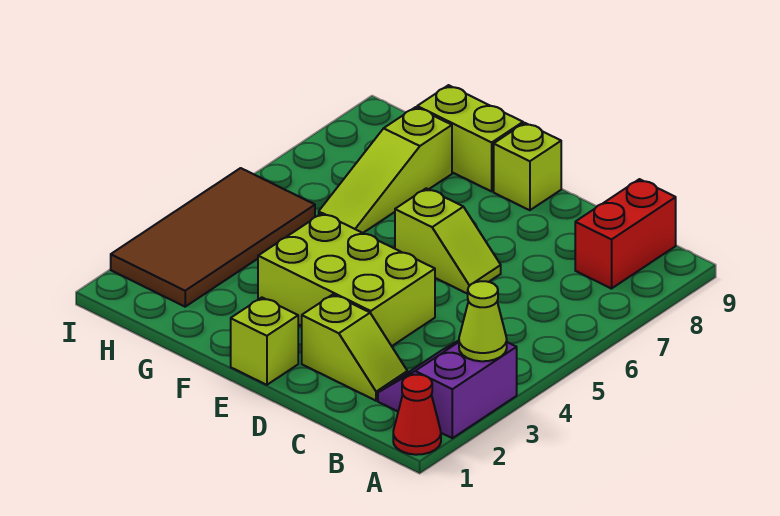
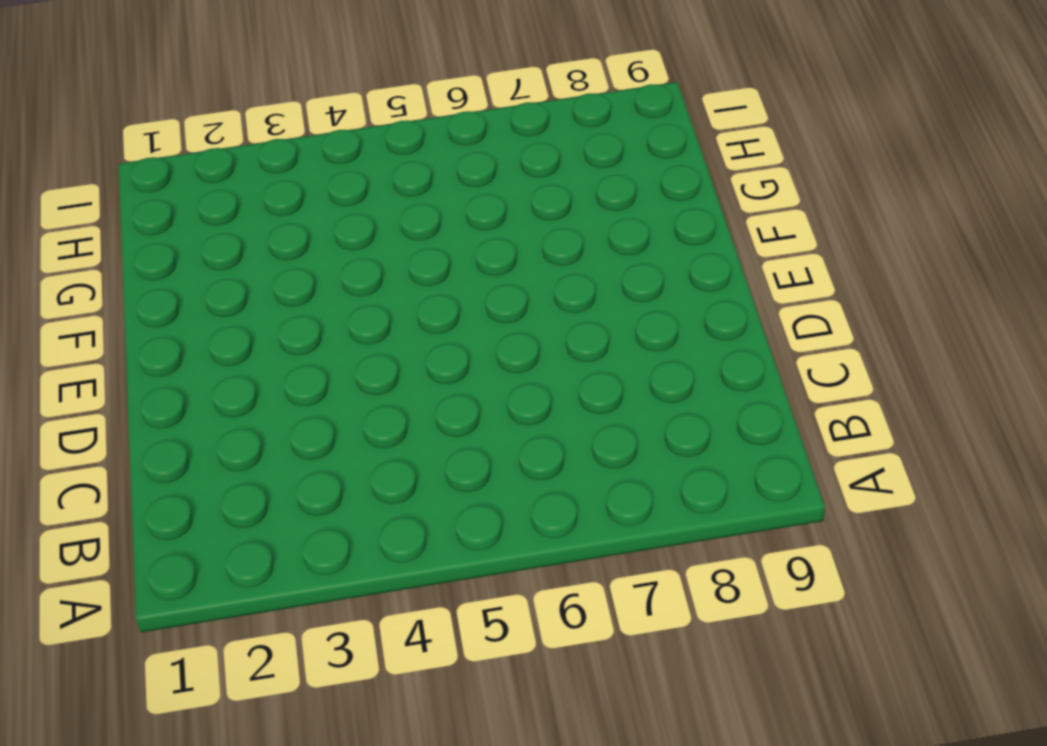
none -> red 1x1 cone [393,375,441,455]
none -> purple 2x2 slope [378,341,517,438]
none -> red 1x2 brick [575,179,676,289]

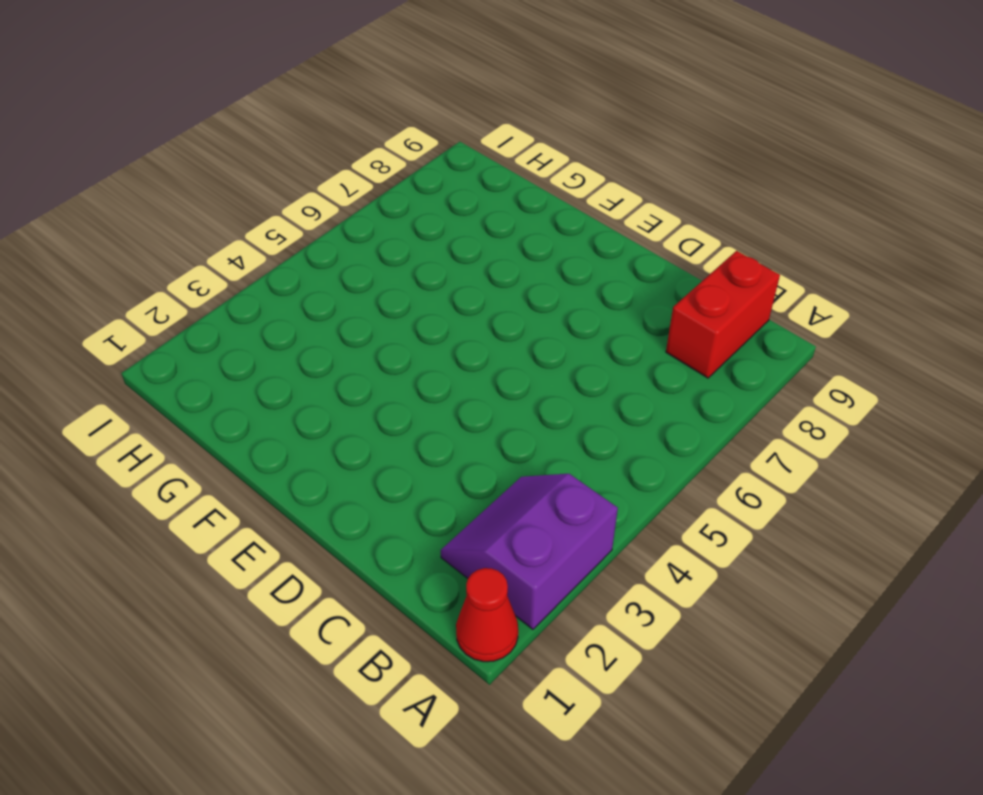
none -> lime 1x2 slope [302,295,407,401]
none -> lime 2x3 brick [258,213,435,346]
none -> lime 1x2 slope [395,188,501,294]

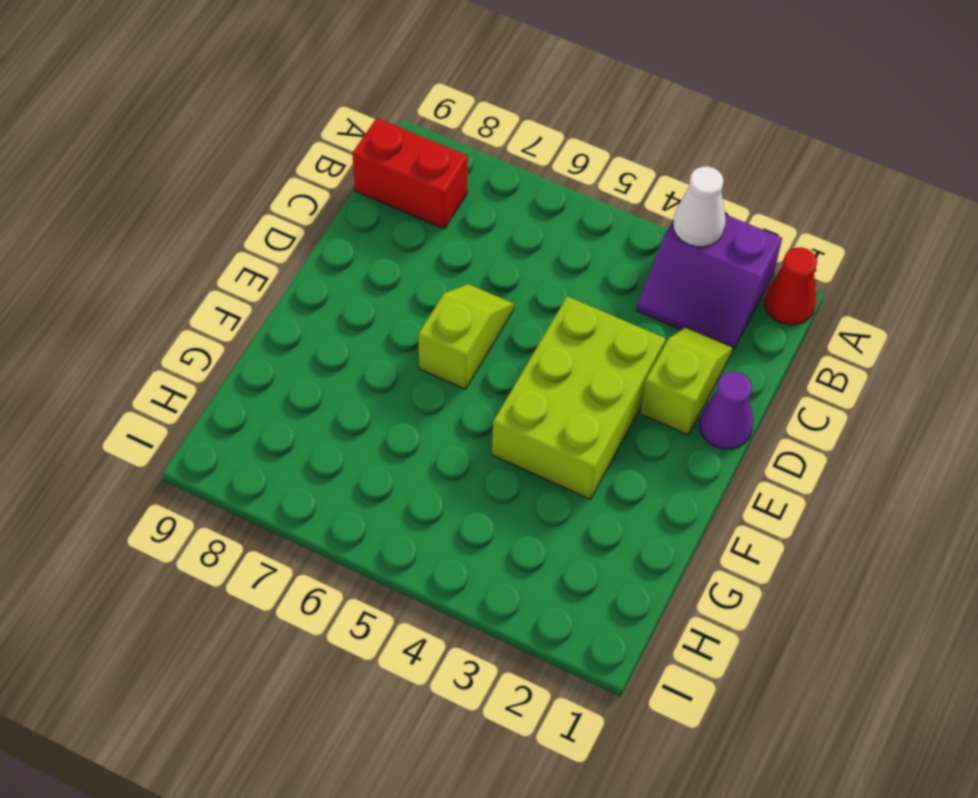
white 1x1 cone [673,166,726,247] -> lime 1x1 cone [459,281,507,361]
purple 1x1 cone [699,372,753,449] -> none
none -> lime 1x1 brick [231,298,298,385]
none -> lime 1x1 brick [494,123,561,210]
none -> lime 1x2 brick [417,85,523,191]

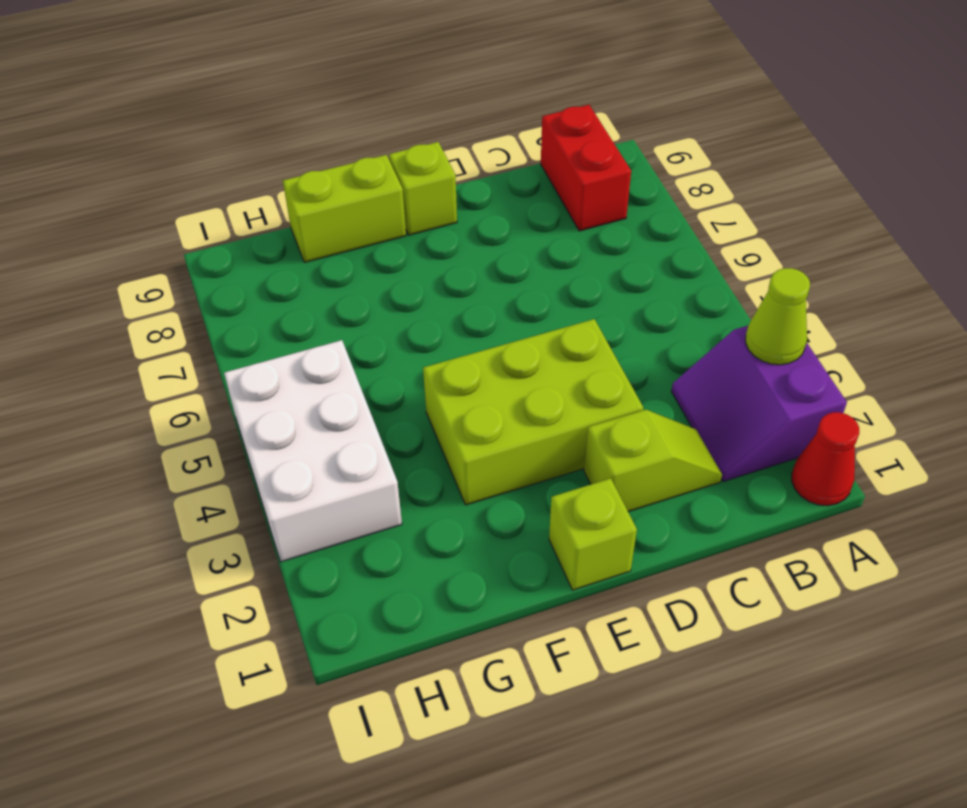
white 2x3 brick [224,340,402,562] -> brown 2x4 tile [111,168,315,307]
none -> lime 1x2 slope [395,188,501,294]
none -> lime 1x3 slope [319,107,452,233]

